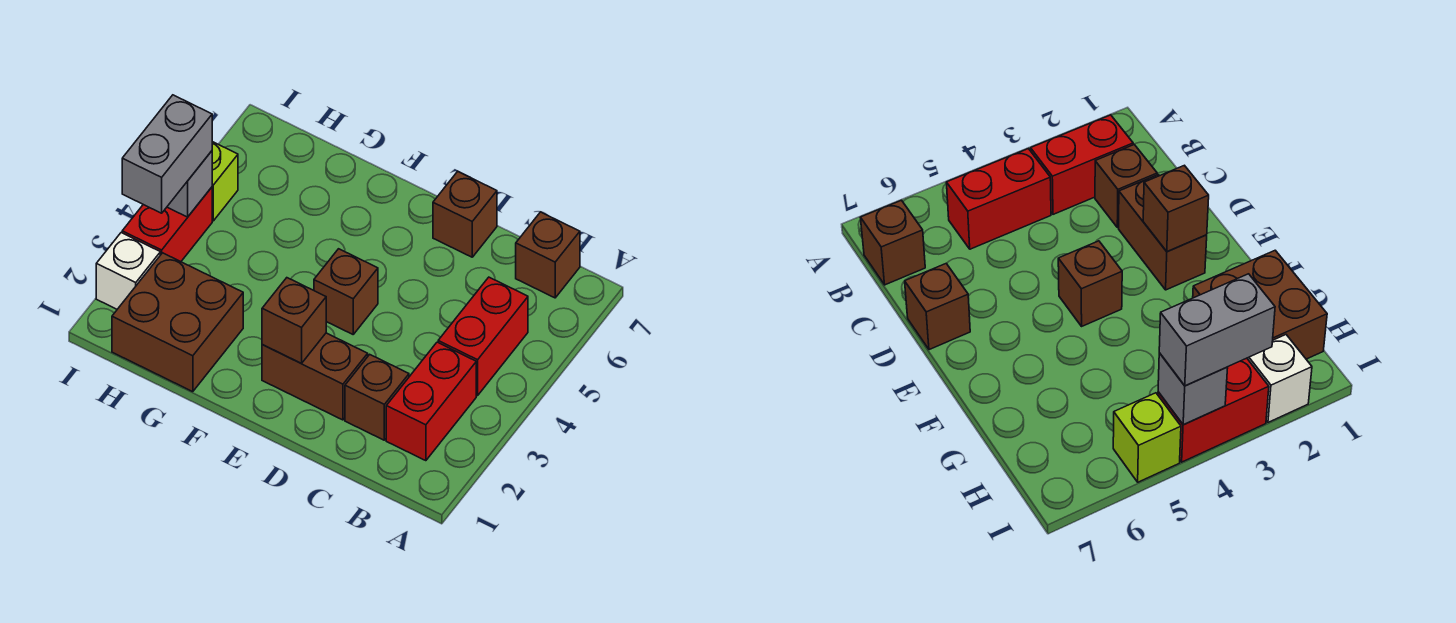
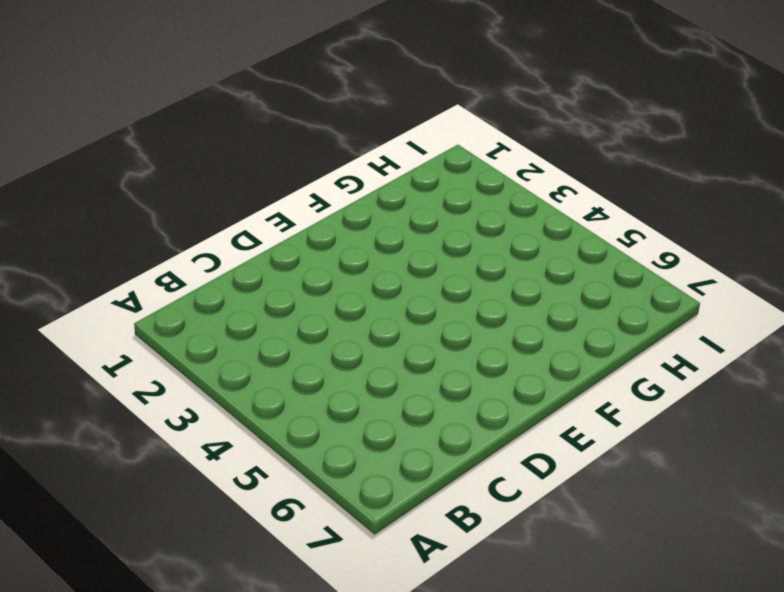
none -> red 1x2 brick [386,342,476,461]
none -> red 1x2 brick [438,277,528,396]
none -> brown 1x1 brick [516,212,580,298]

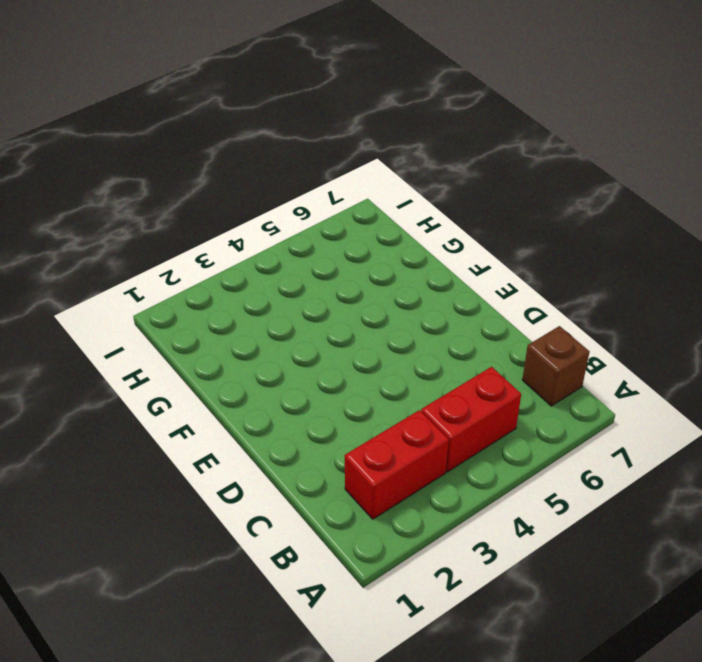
none -> brown 1x1 brick [345,355,409,440]
none -> brown 1x2 brick [262,333,368,420]
none -> brown 1x1 brick [433,171,497,257]

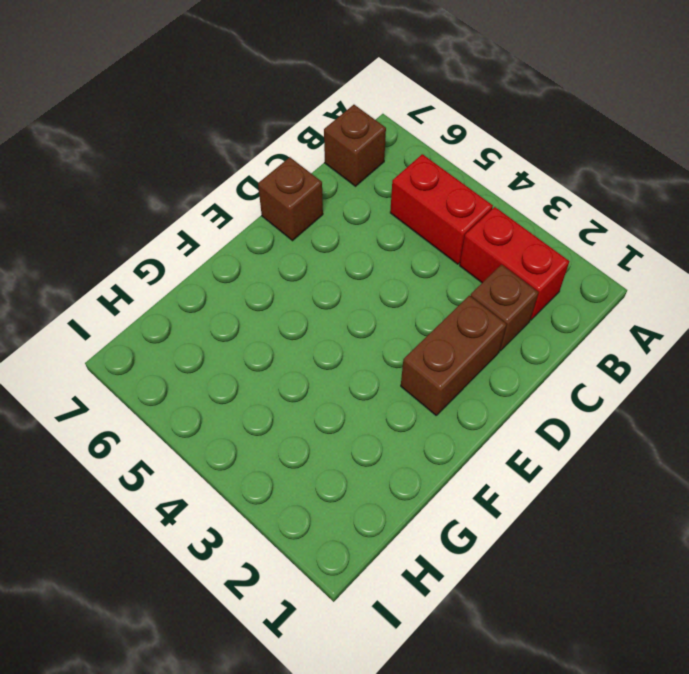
none -> brown 1x1 brick [314,249,378,334]
none -> brown 2x2 brick [112,253,243,392]
none -> white 1x1 brick [96,233,160,309]

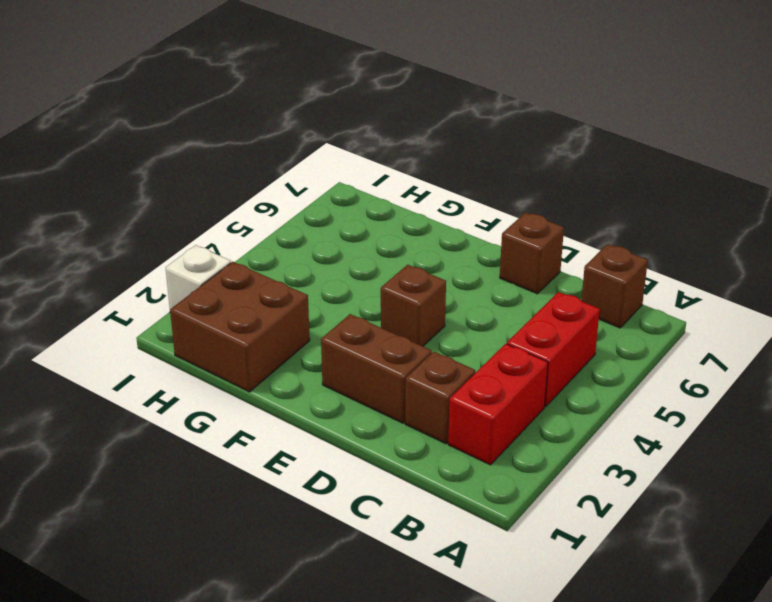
none -> red 1x2 brick [122,187,212,262]
none -> lime 1x1 brick [212,142,238,221]
none -> brown 1x1 brick [262,278,326,363]

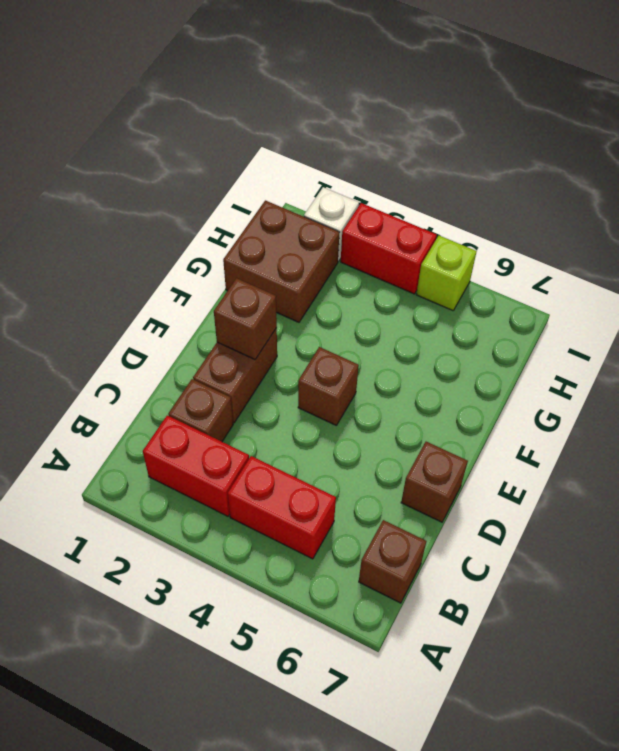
none -> grey 1x1 brick [167,151,212,217]
none -> grey 1x2 brick [122,95,212,213]

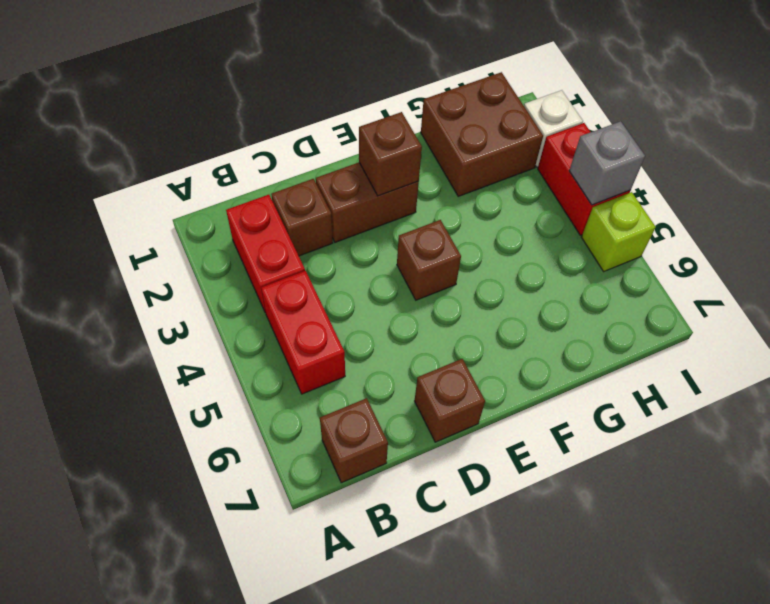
none -> grey 1x2 brick [122,95,212,213]

